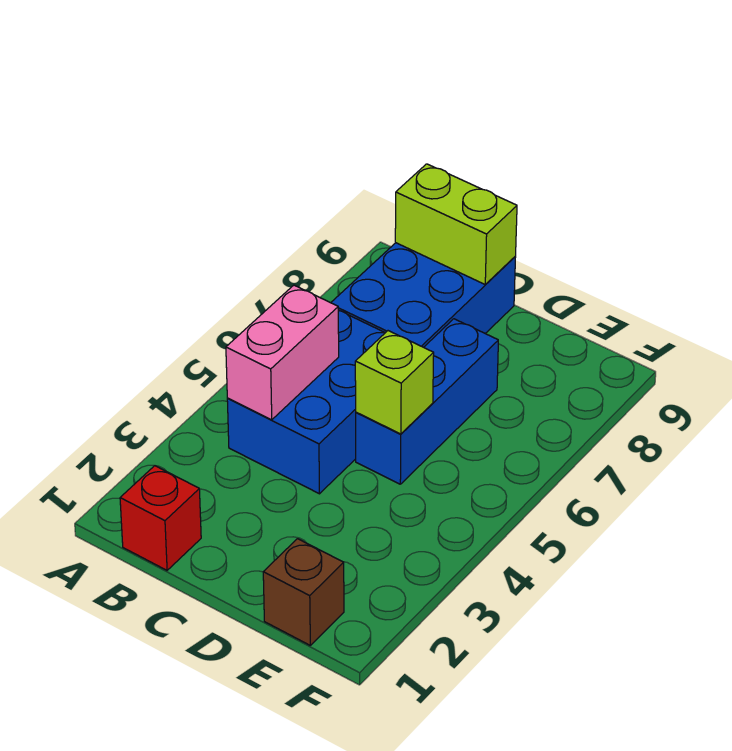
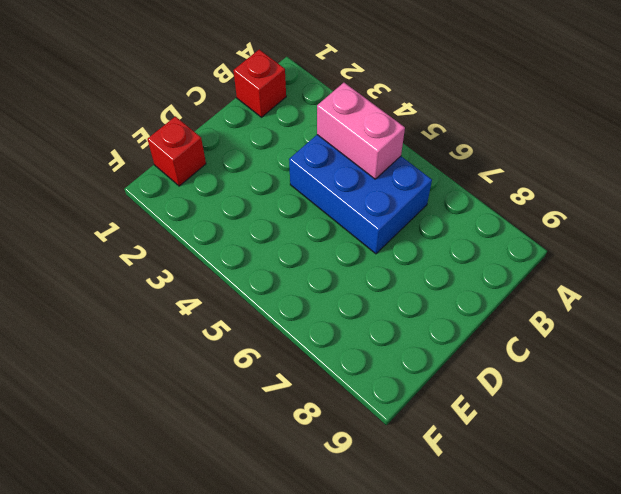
red 1x1 brick [147,116,206,186] -> brown 1x1 brick [263,539,344,645]
none -> blue 2x3 brick [331,243,516,347]
none -> blue 1x3 brick [356,319,498,484]

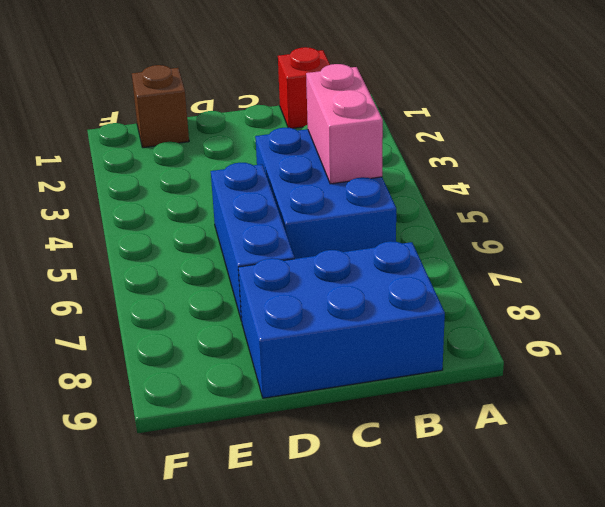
blue 2x3 brick [238,241,445,398] -> blue 2x3 brick turned to [331,243,516,347]
none -> lime 1x2 brick [395,164,517,285]
none -> lime 1x1 brick [355,331,434,434]

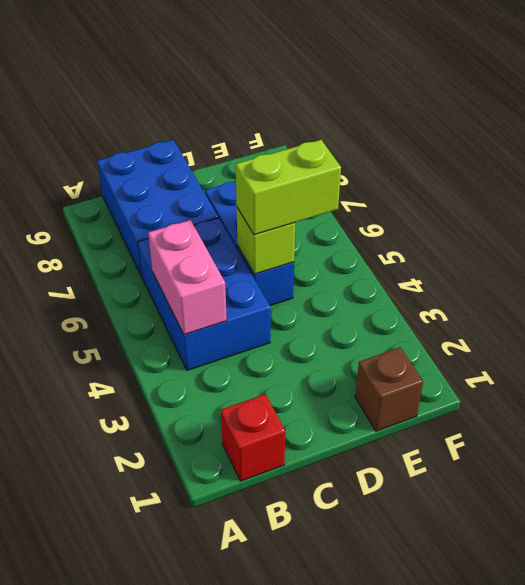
lime 1x2 brick [236,140,341,235] -> lime 1x2 brick moved to [395,164,517,285]

